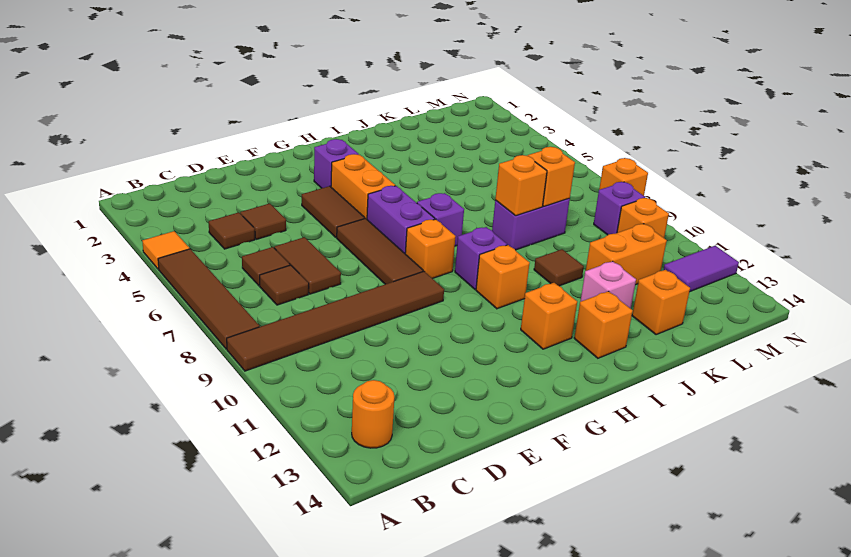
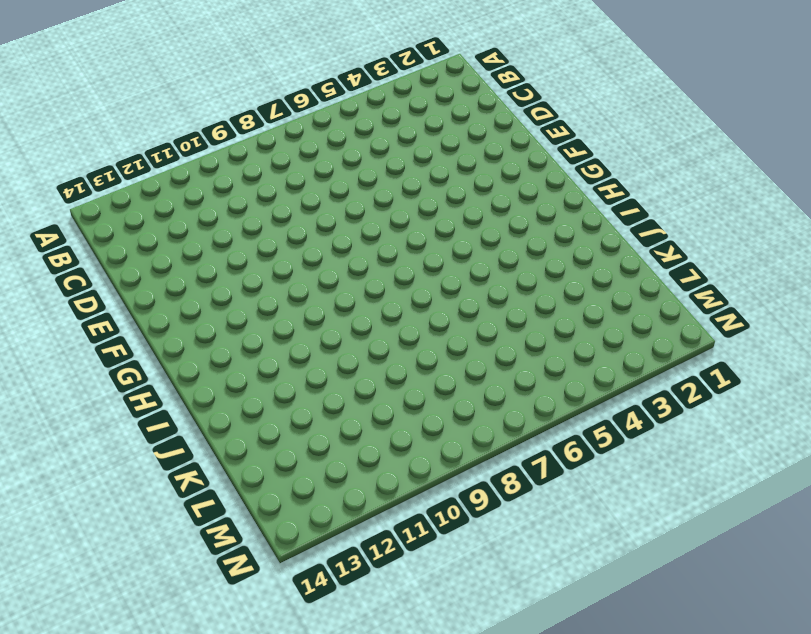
none -> orange 1x1 tile [142,231,190,269]
none -> brown 1x4 tile [158,249,260,349]
none -> brown 1x6 tile [227,271,444,371]
none -> orange 1x1 round brick [352,380,394,448]

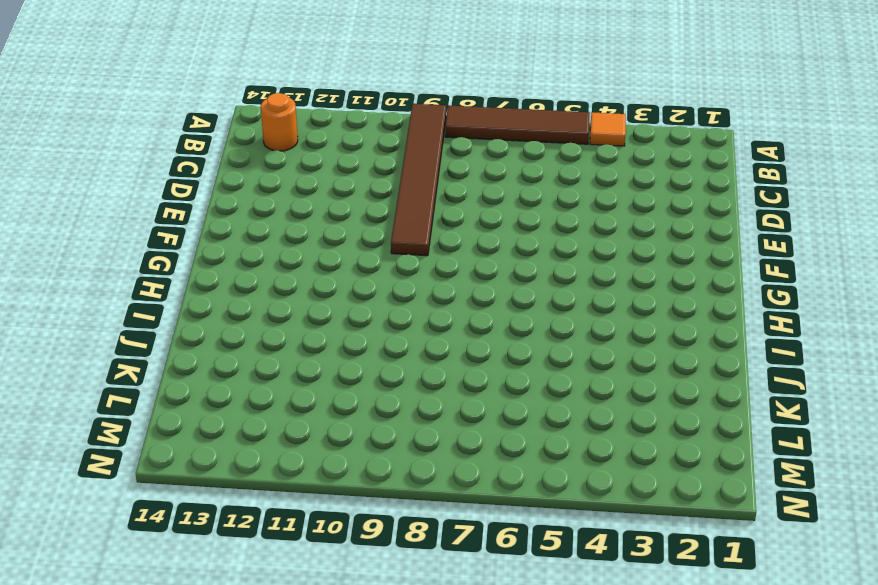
none -> brown 1x1 tile [209,212,255,249]
none -> brown 1x1 tile [242,247,290,286]
none -> brown 1x1 tile [260,265,309,305]
none -> brown 1x1 tile [240,203,286,239]

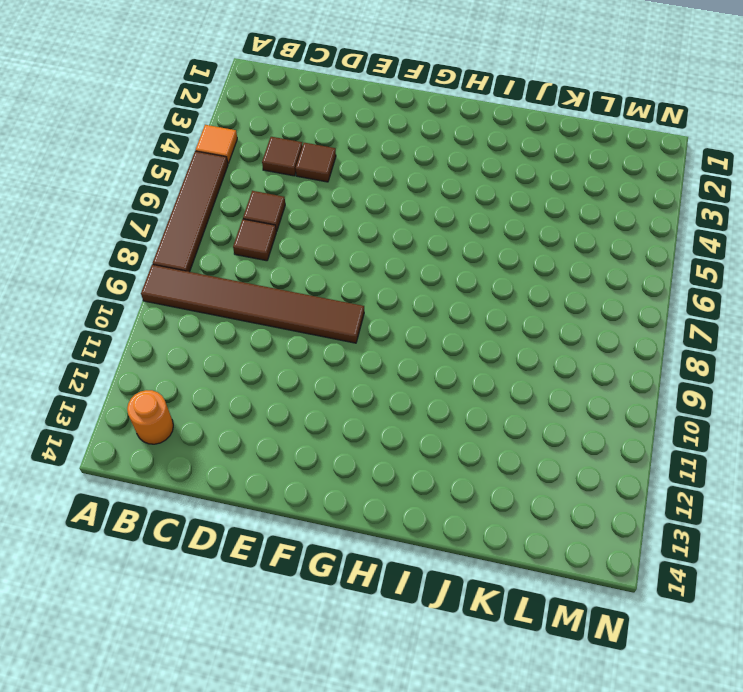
none -> brown 1x2 tile [274,237,341,294]
none -> brown 1x2 tile [302,186,365,238]
none -> brown 1x3 tile [337,218,423,284]
none -> purple 1x1 brick [314,139,359,188]

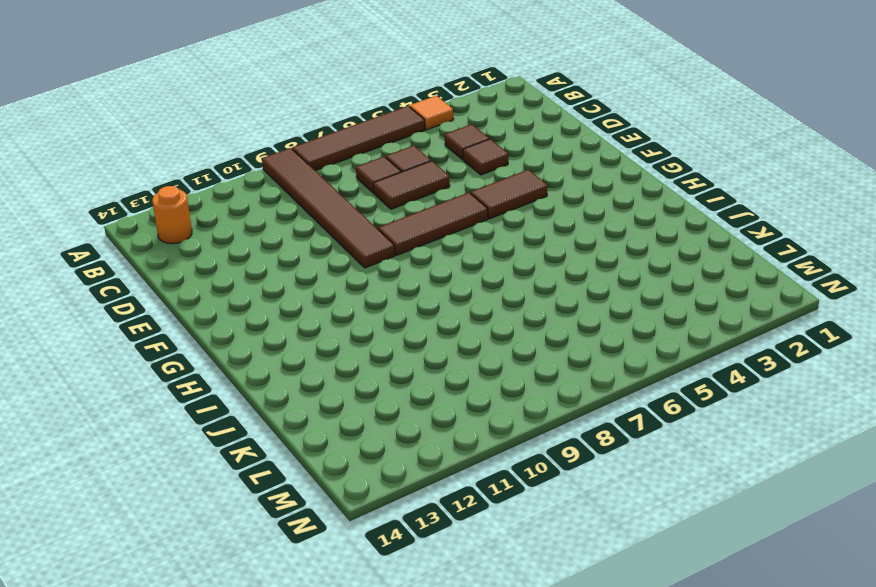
none -> purple 1x1 brick [314,139,359,188]
none -> orange 1x2 brick [331,154,395,219]
none -> purple 1x2 brick [367,186,435,253]
none -> orange 1x1 brick [405,219,456,278]

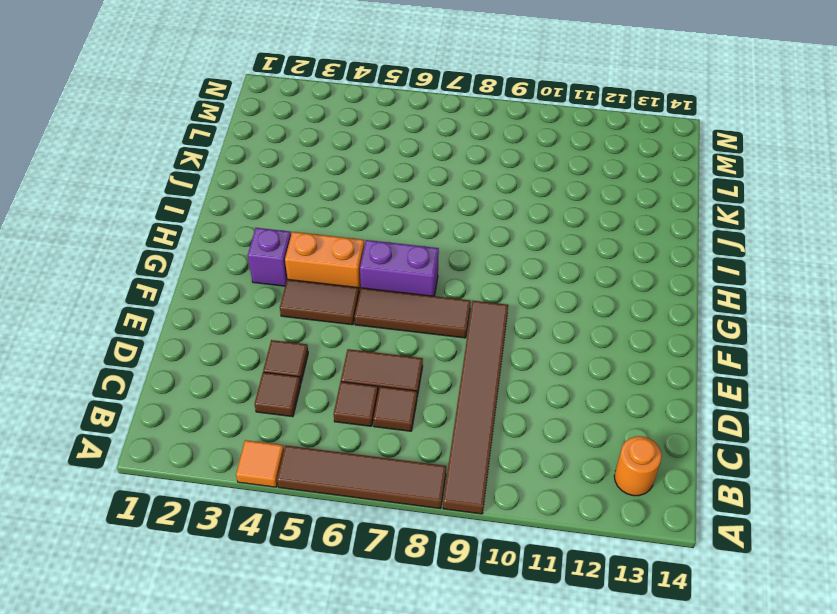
none -> orange 1x1 brick [405,219,456,278]
none -> purple 1x1 brick [417,193,464,246]
none -> purple 1x1 brick [455,227,507,289]
none -> orange 1x1 brick [476,245,530,309]

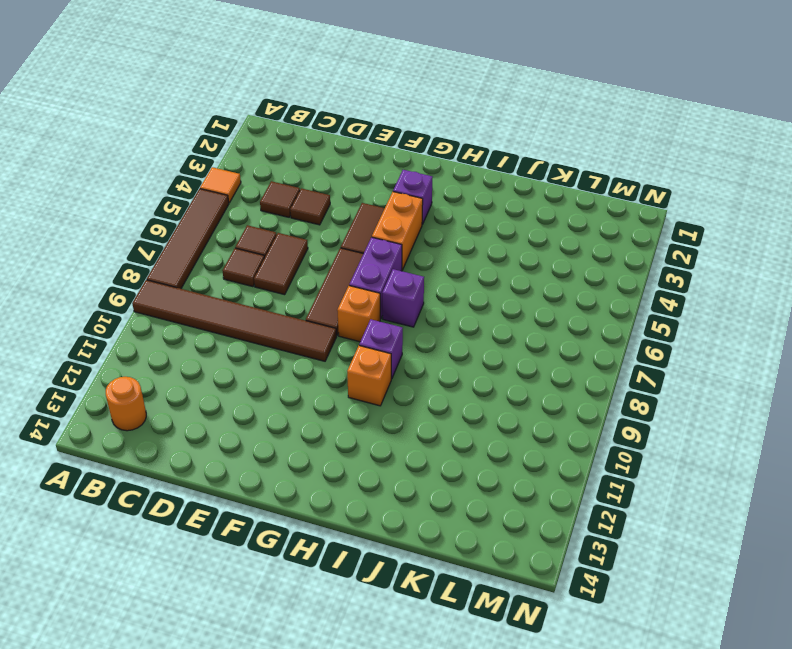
none -> orange 1x1 brick [521,283,577,349]
none -> orange 1x1 brick [574,291,633,358]
none -> purple 1x2 brick [492,199,570,250]
none -> brown 1x1 tile [534,249,584,286]

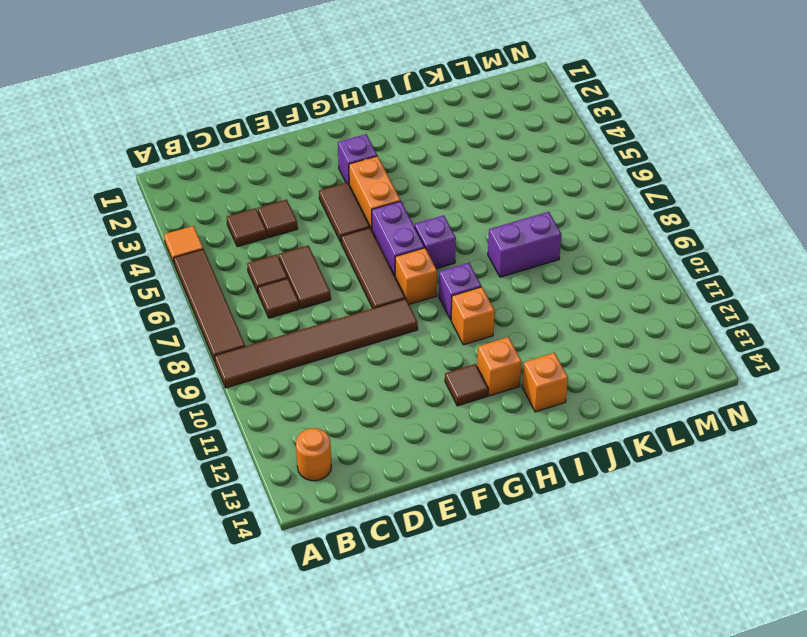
brown 1x1 tile [445,364,488,406] -> brown 1x1 tile moved to [534,249,584,286]
none -> pink 1x1 brick [581,261,636,309]
none -> orange 1x2 brick [586,224,667,285]
none -> orange 1x1 brick [632,270,690,335]
none -> purple 1x1 brick [594,182,645,235]

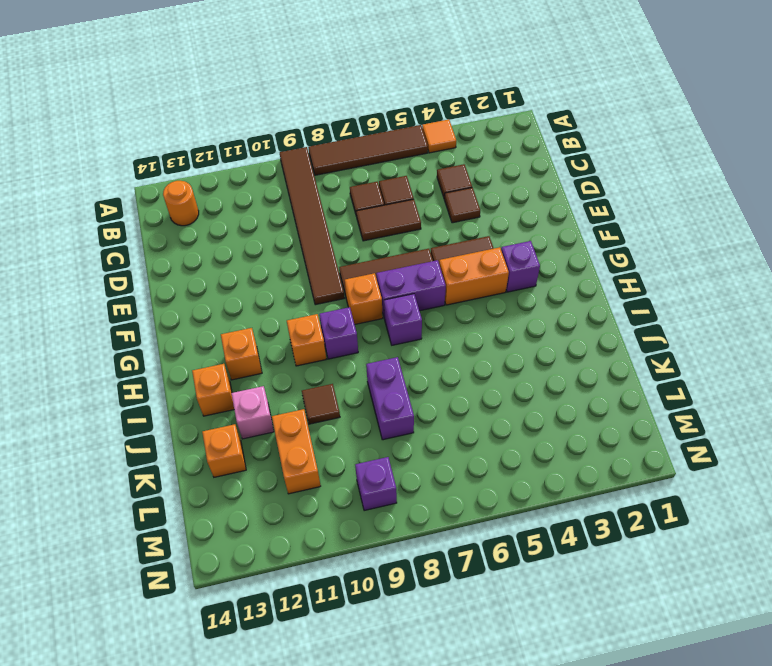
none -> orange 1x1 brick [617,198,669,238]
none -> purple 1x2 tile [664,246,739,291]
none -> orange 1x1 brick [599,158,648,196]
none -> orange 1x1 brick [495,155,547,216]

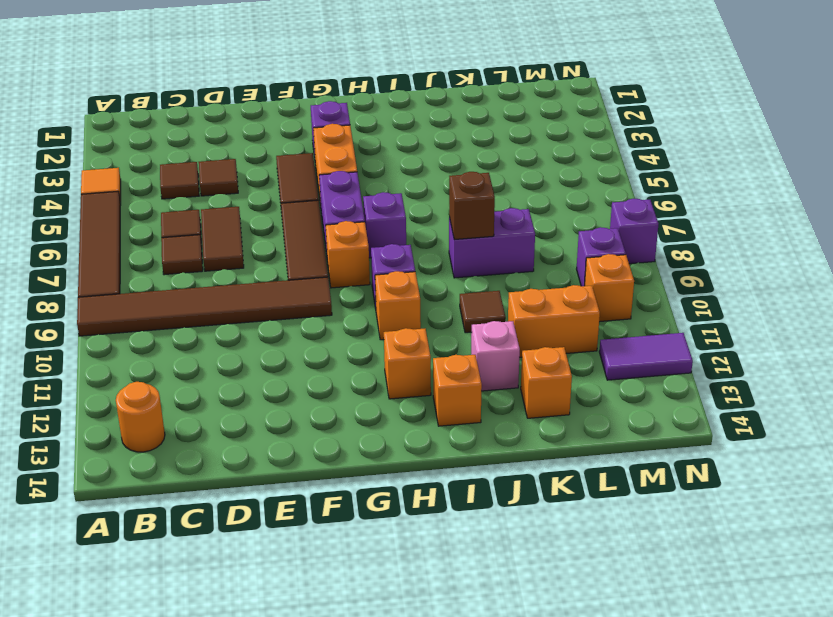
brown 1x1 brick [449,172,495,240] -> orange 1x1 brick [495,155,547,216]
purple 1x1 brick [610,199,658,264] -> orange 1x1 brick [599,158,648,196]
none -> orange 1x1 brick [528,147,575,206]

